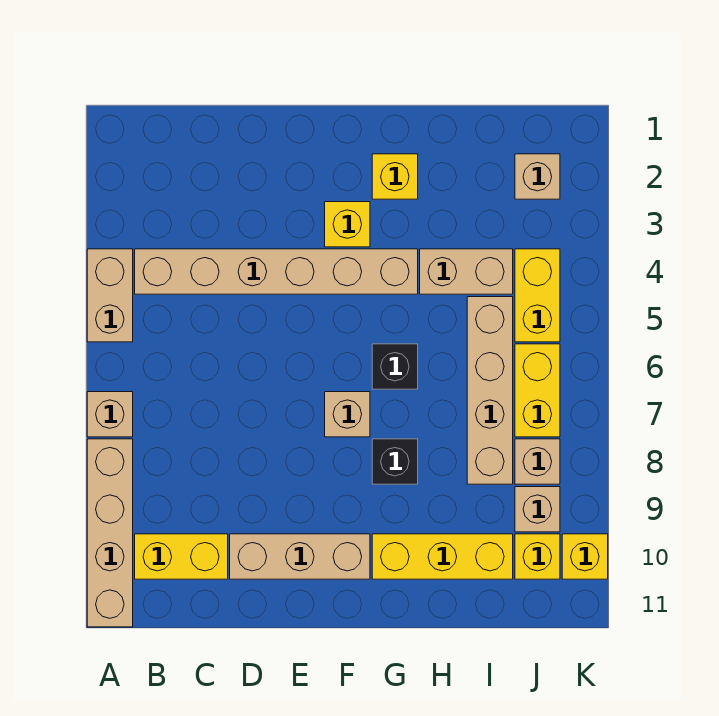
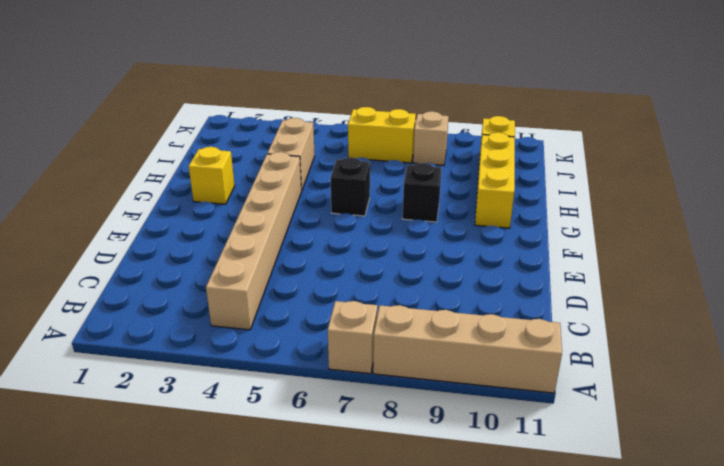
none -> tan 1x2 brick [87,249,133,342]
none -> yellow 1x2 brick [135,534,228,579]
none -> tan 1x3 brick [230,534,370,579]

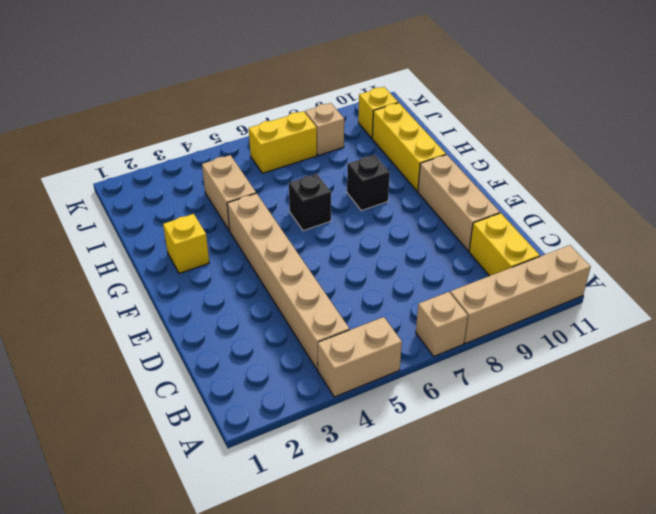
none -> yellow 1x1 brick [325,202,370,247]
none -> tan 1x1 brick [325,392,370,437]
none -> tan 1x4 brick [467,297,513,484]

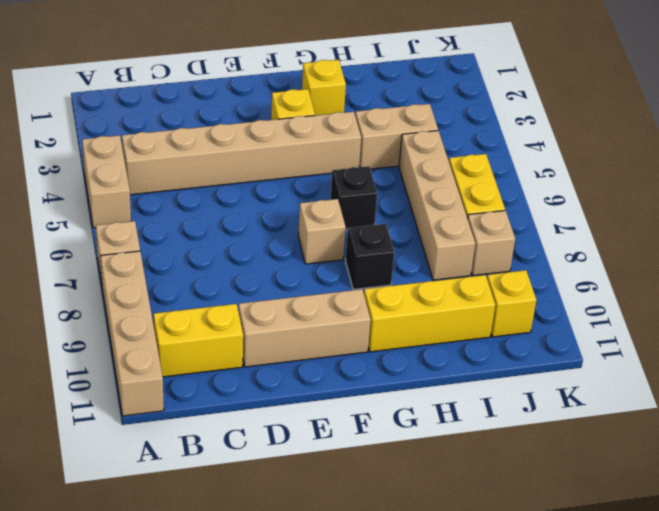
none -> tan 1x1 brick [515,154,560,199]
none -> yellow 1x2 brick [515,249,560,342]
none -> tan 1x1 brick [515,487,560,532]

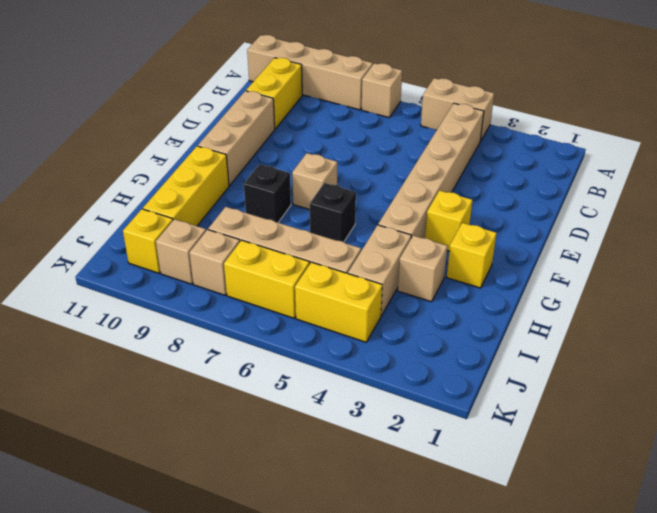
tan 1x1 brick [398,236,448,302] -> tan 1x1 brick moved to [515,154,560,199]
none -> yellow 1x1 brick [562,534,608,579]

